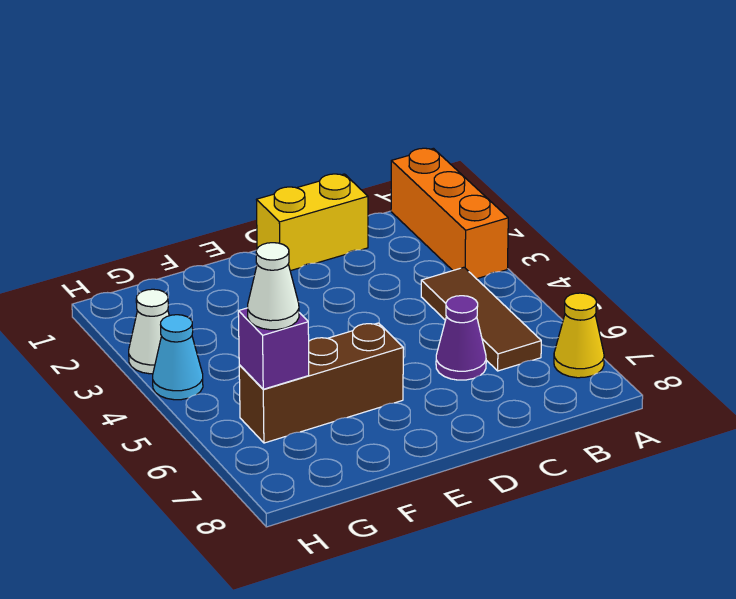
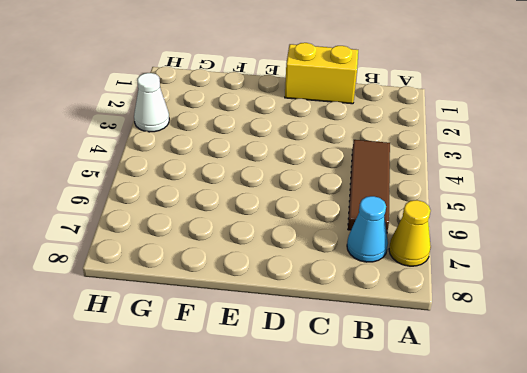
cyan 1x1 cone [347,196,388,262] -> cyan 1x1 cone moved to [153,315,203,400]
none -> orange 1x3 brick [391,148,508,279]
none -> purple 1x1 cone [436,296,486,380]

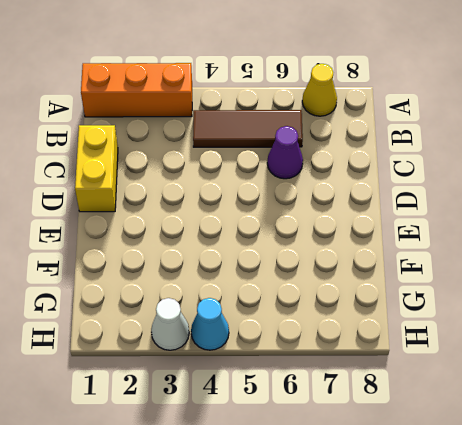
none -> brown 1x3 brick [239,323,403,443]
none -> purple 1x1 brick [238,308,309,389]

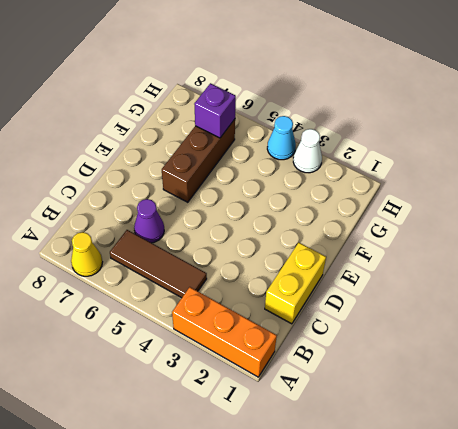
none -> white 1x1 cone [248,243,299,330]

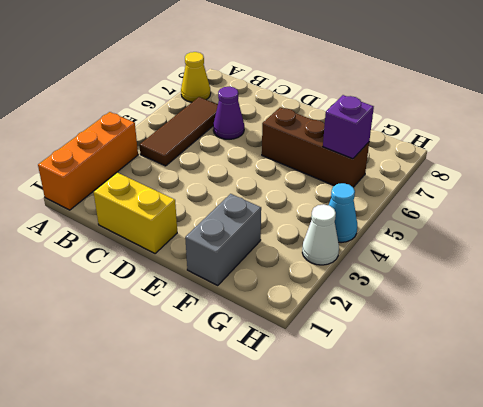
grey 1x2 brick [185,194,261,285] -> none
none -> white 1x1 cone [248,243,299,330]

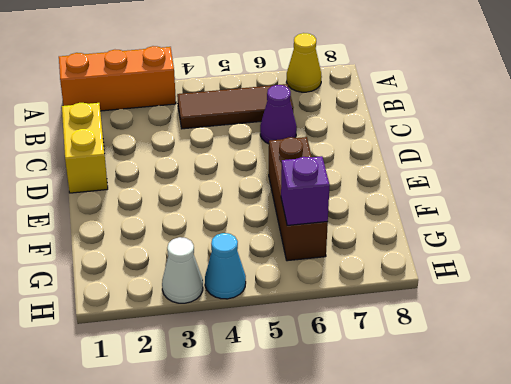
none -> white 1x1 cone [248,243,299,330]

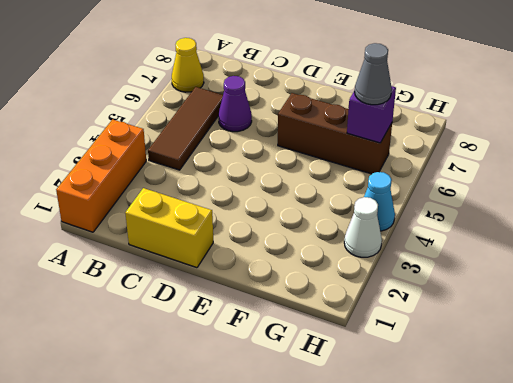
grey 1x1 cone [355,43,392,105] -> white 1x1 cone [248,243,299,330]

